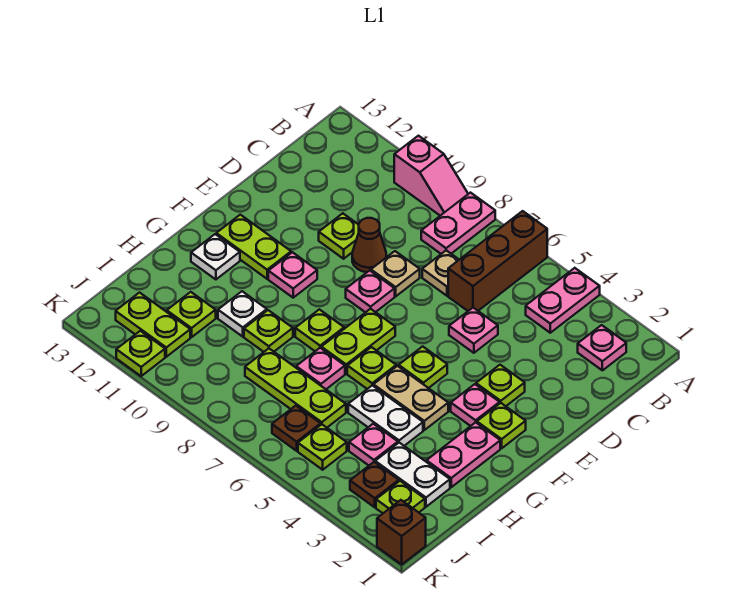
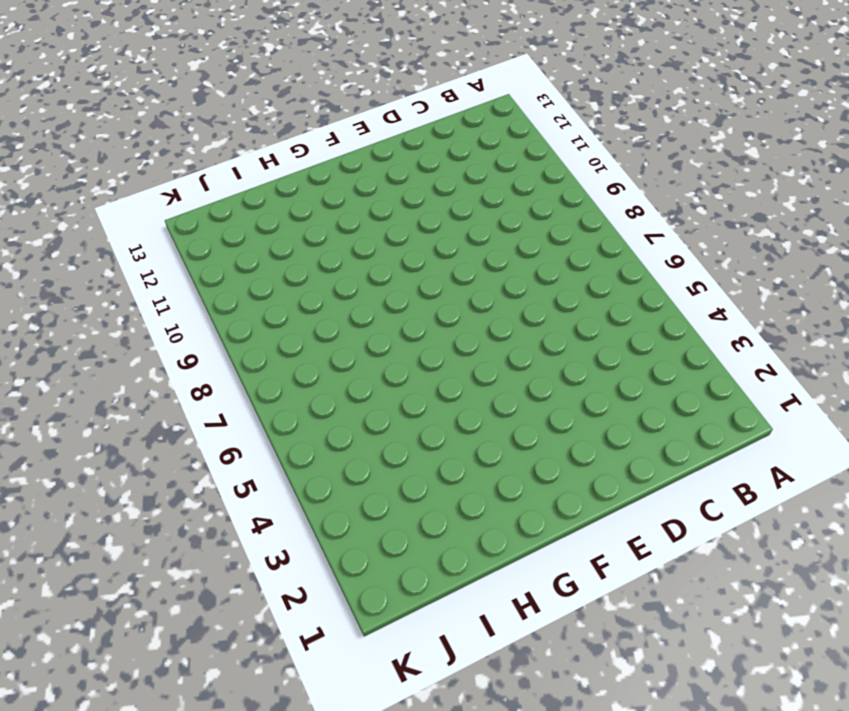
none -> pink 1x2 plate [526,268,600,333]
none -> brown 1x3 brick [448,211,547,311]
none -> pink 1x2 plate [421,193,495,254]
none -> pink 1x2 slope [394,136,468,216]

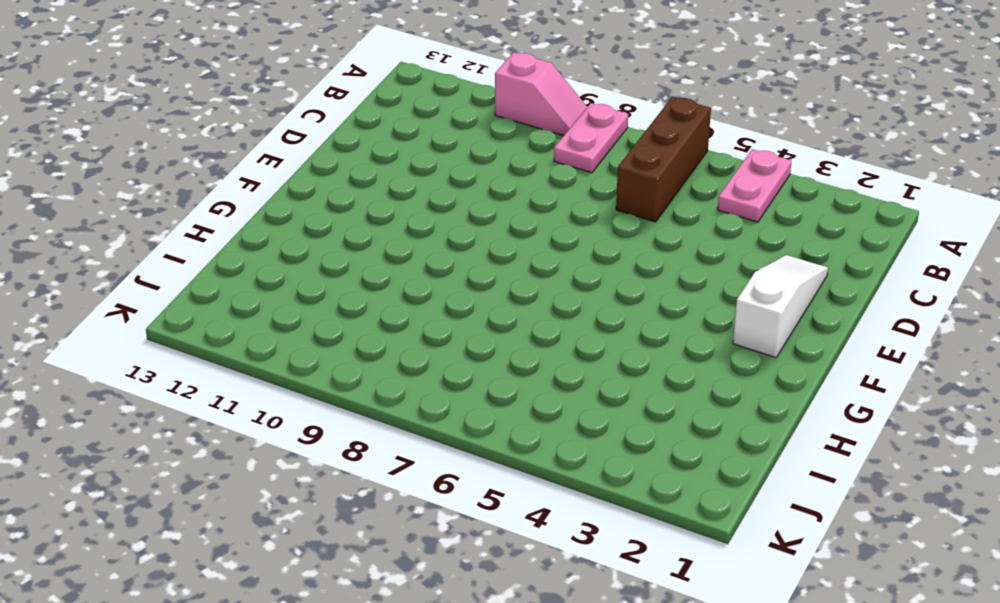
white 1x3 slope [733,255,828,357] -> lime 1x1 plate [477,403,526,448]
none -> pink 1x1 plate [578,325,626,370]
none -> tan 1x1 plate [422,250,459,296]
none -> pink 1x1 plate [449,308,498,353]
none -> tan 1x1 plate [371,251,420,296]

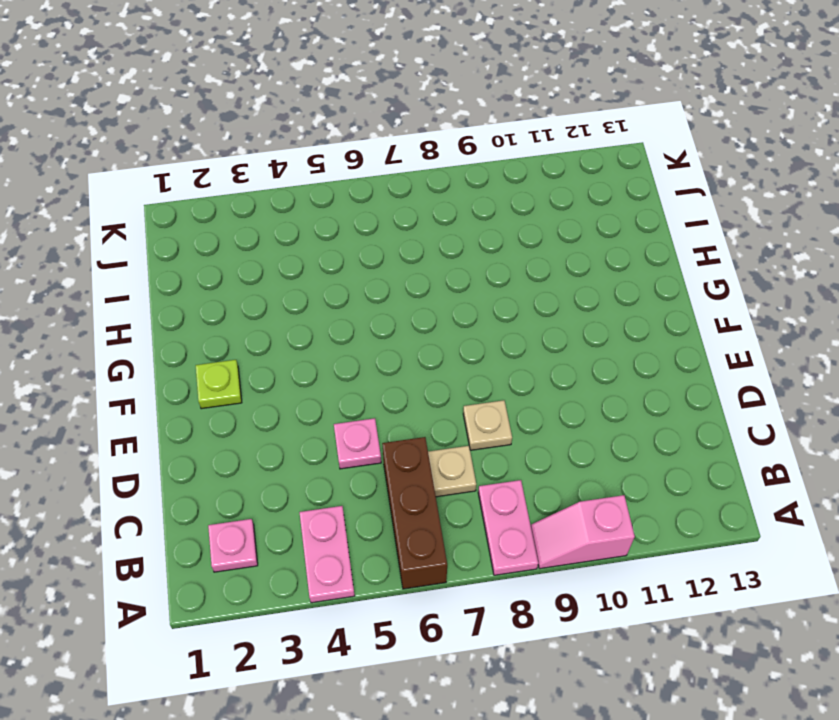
none -> brown 1x1 cone [352,218,386,272]
none -> lime 1x1 plate [319,213,359,259]
none -> lime 1x1 plate [476,365,525,406]
none -> pink 1x1 plate [346,270,395,312]

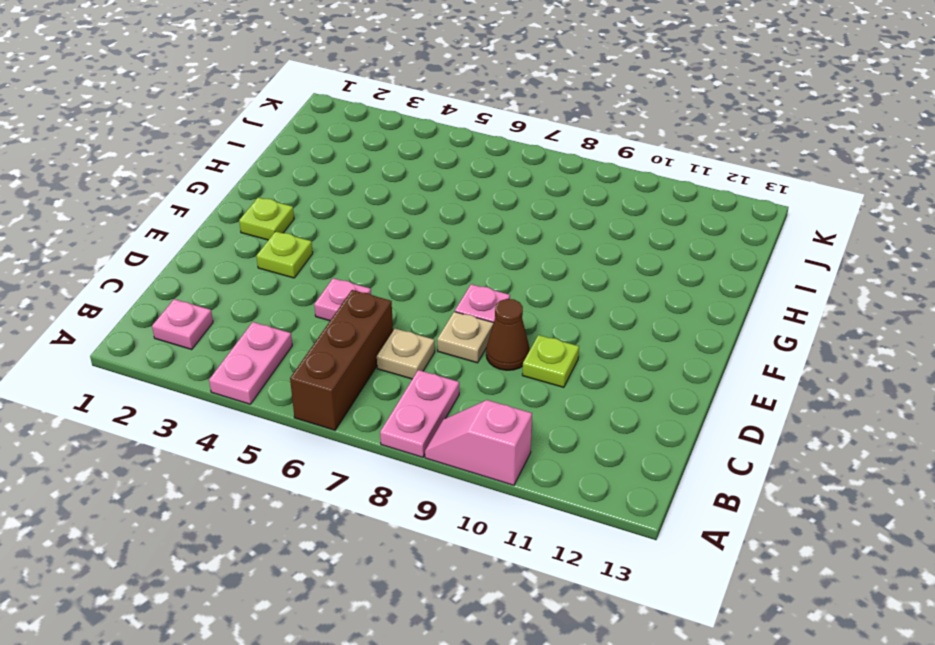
none -> pink 1x1 plate [451,384,500,426]
none -> lime 1x1 plate [399,346,447,388]
none -> lime 1x2 plate [321,309,395,374]
none -> pink 1x1 plate [268,252,317,298]

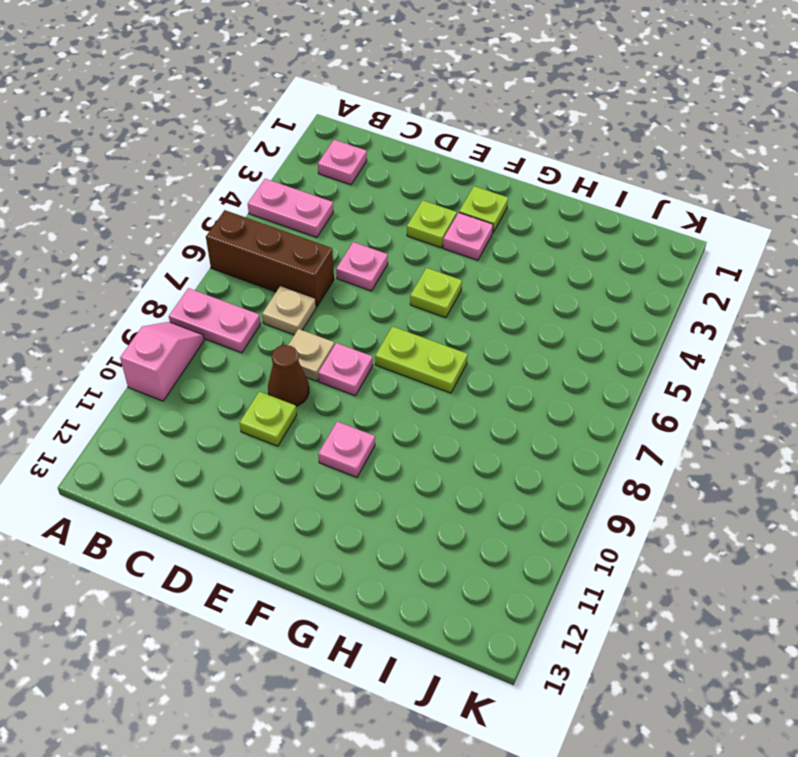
none -> lime 1x2 plate [216,215,291,279]
none -> pink 1x2 plate [426,422,500,487]
none -> tan 1x2 plate [374,366,448,430]
none -> lime 1x1 plate [347,347,396,389]

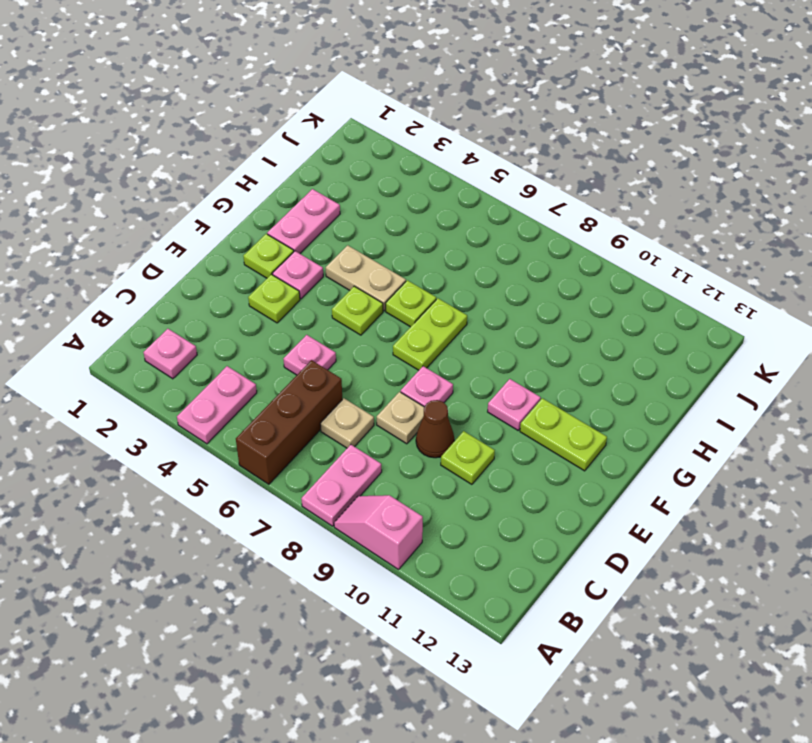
none -> lime 1x1 plate [295,309,344,351]
none -> white 1x1 plate [191,234,240,279]
none -> white 1x2 plate [348,385,423,446]
none -> pink 1x1 plate [296,348,345,389]

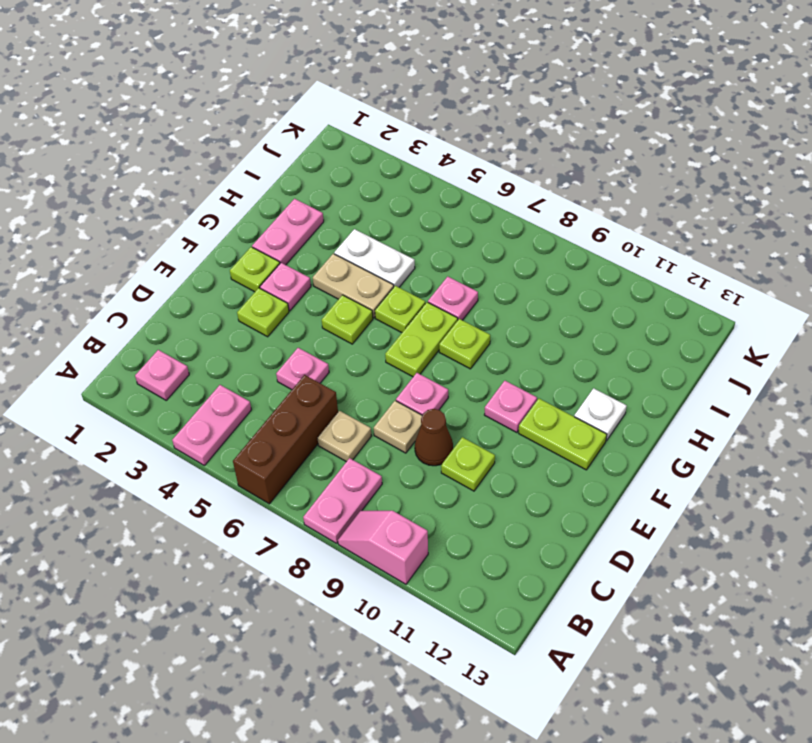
none -> lime 1x1 plate [244,310,293,352]
none -> white 1x1 plate [218,291,267,337]
none -> white 1x2 plate [375,443,450,507]
none -> pink 1x1 plate [349,424,398,465]

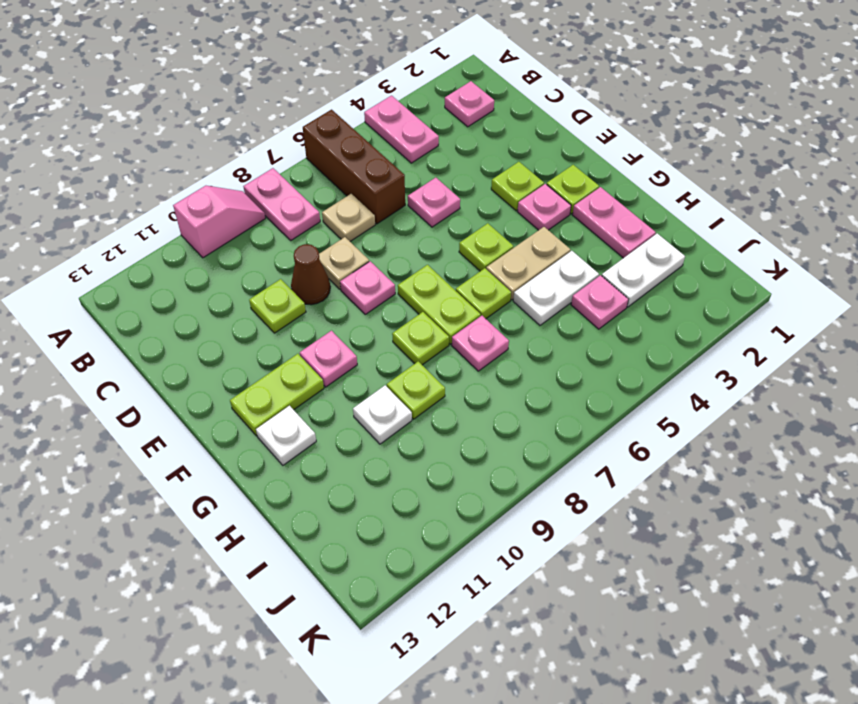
none -> lime 1x3 plate [245,349,346,428]
none -> lime 1x1 plate [167,292,216,337]
none -> lime 1x1 plate [376,481,425,513]
none -> brown 1x1 plate [350,462,399,507]

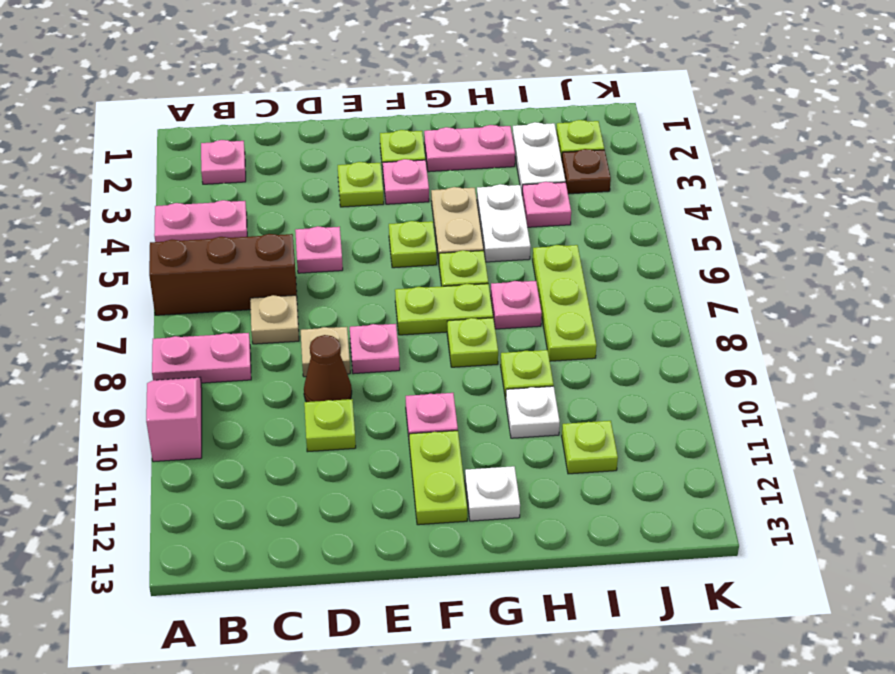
none -> lime 1x1 plate [298,424,347,470]
none -> brown 1x1 plate [272,406,321,451]
none -> lime 1x2 plate [116,293,190,357]
none -> brown 1x1 brick [377,500,426,564]

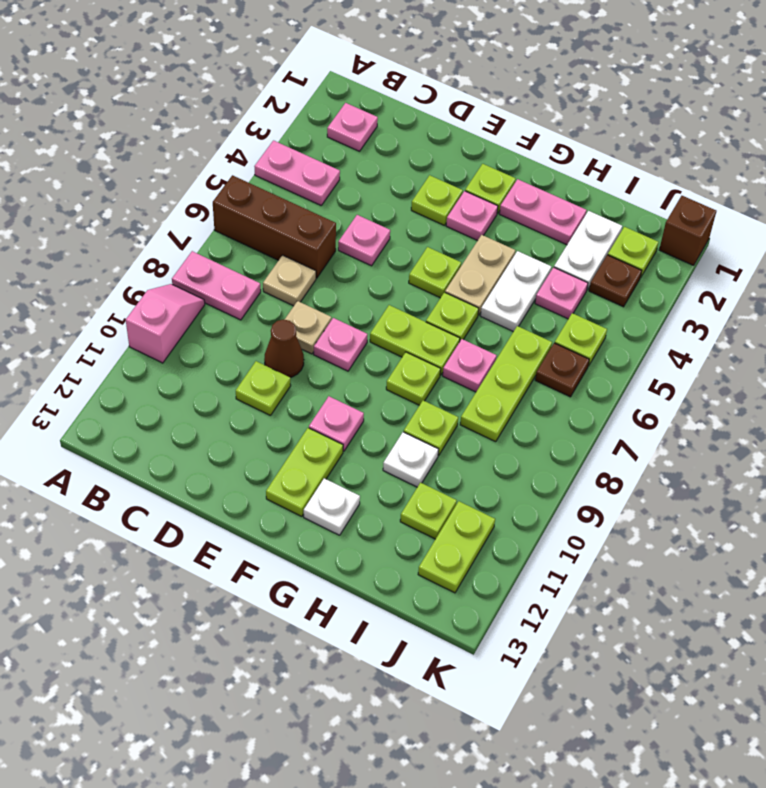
none -> lime 1x1 plate [116,331,165,376]

